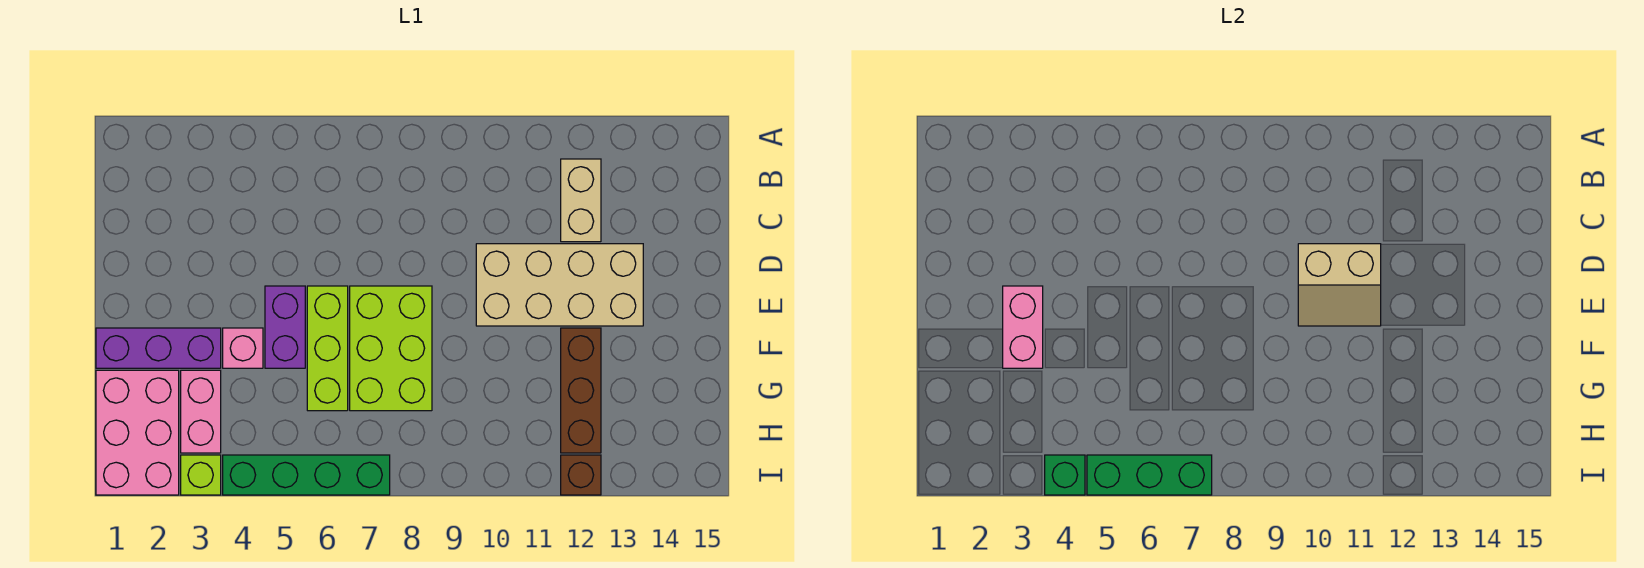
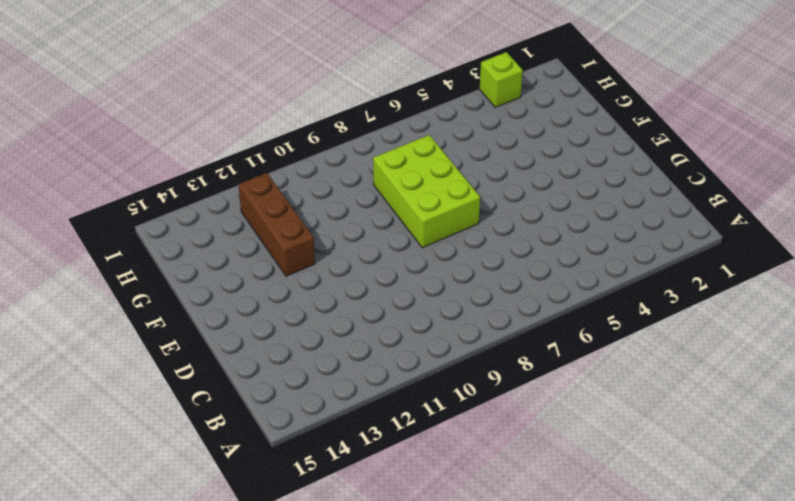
none -> tan 1x2 brick [561,159,601,242]
none -> tan 2x4 brick [476,244,643,326]
none -> purple 1x2 brick [265,286,305,368]

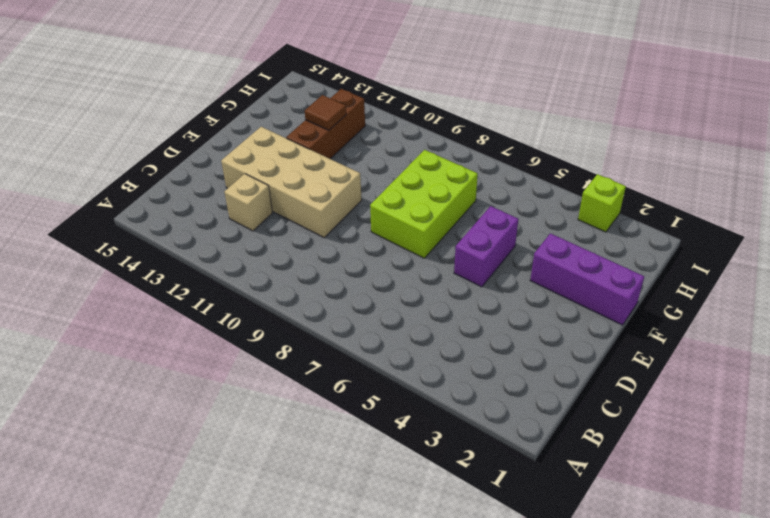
tan 1x1 brick [224,174,272,231] -> tan 1x2 brick [561,159,601,242]
brown 1x1 tile [305,95,346,130] -> none
none -> lime 1x3 brick [307,286,348,411]
none -> pink 1x1 brick [223,328,263,368]
none -> pink 2x3 brick [96,370,179,495]

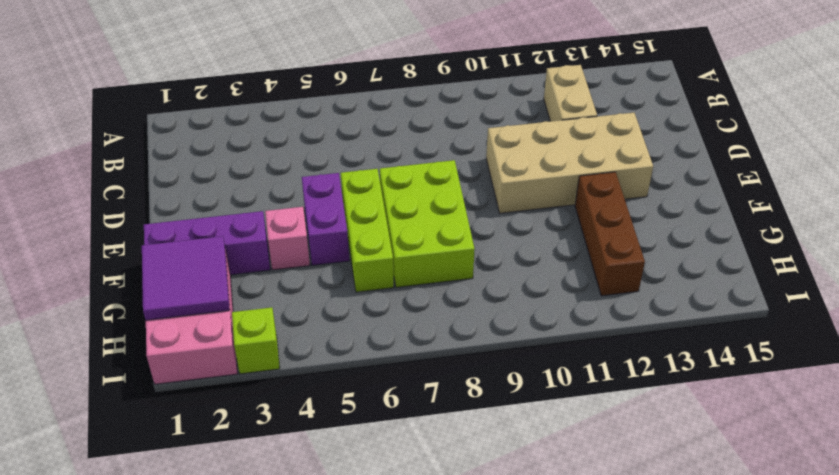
purple 2x2 tile [142,236,230,320] -> none
none -> pink 1x2 brick [181,370,221,453]
none -> green 1x4 brick [223,455,390,495]
none -> brown 1x1 brick [561,455,601,495]

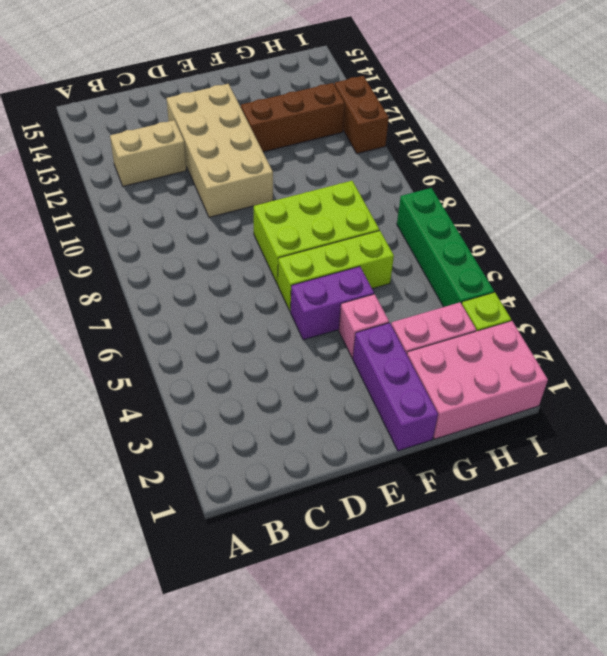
brown 1x2 brick [334,76,389,154] -> brown 1x1 brick [561,455,601,495]
none -> tan 2x2 slope [1298,244,1381,326]
none -> pink 1x2 brick [1003,286,1043,368]
none -> green 1x1 brick [1045,455,1085,495]

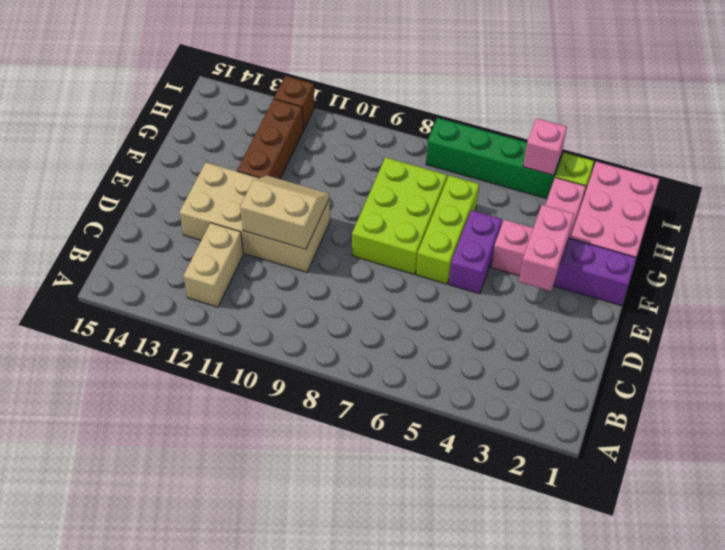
pink 1x1 brick [523,118,567,175] -> green 1x1 brick [1045,455,1085,495]
none -> green 1x3 brick [1087,455,1212,495]

